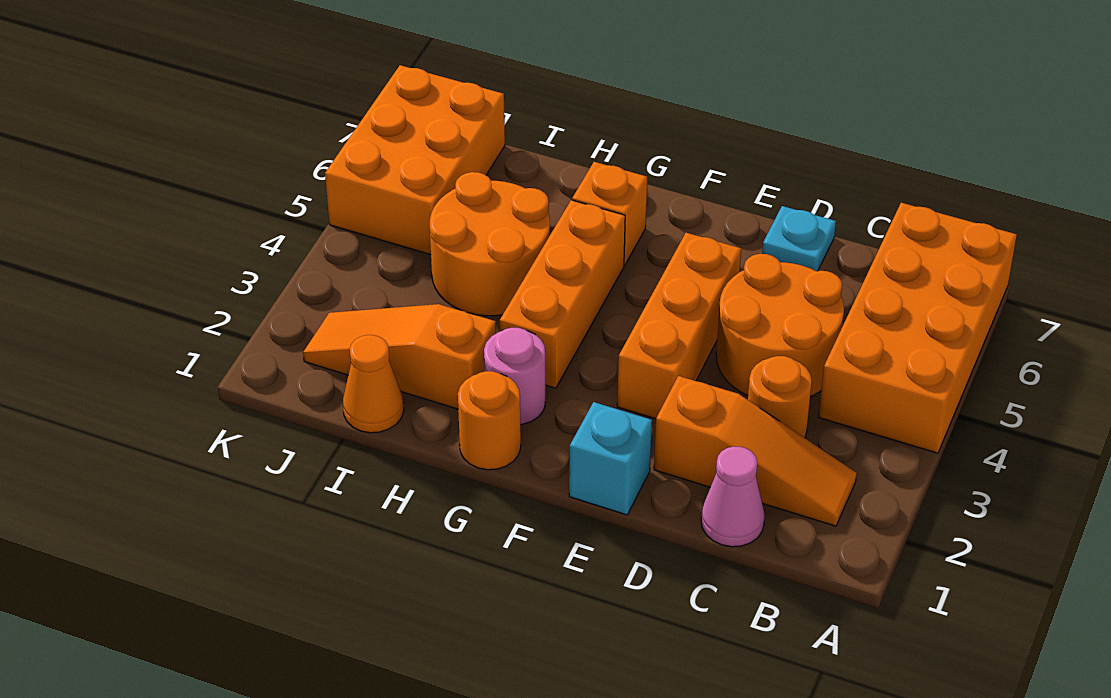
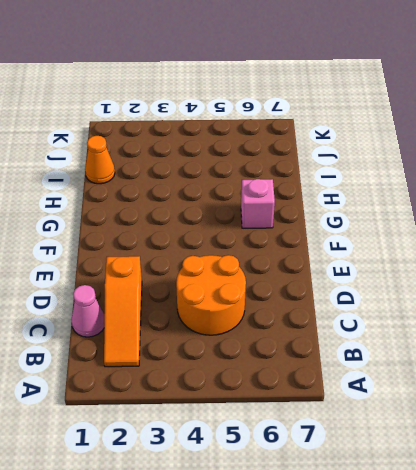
pink 1x1 brick [241,179,275,228] -> orange 1x1 brick [572,162,647,265]
none -> orange 2x4 brick [819,203,1017,453]
none -> orange 1x1 round brick [748,356,812,438]
none -> cyan 1x1 plate [762,206,836,271]

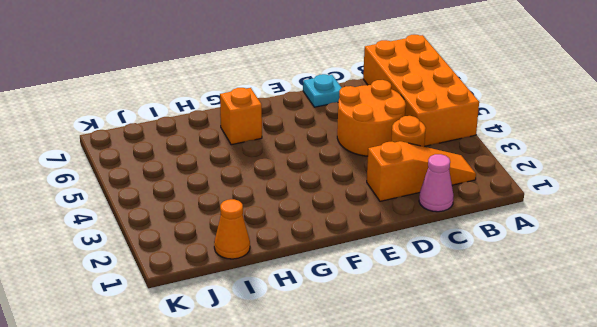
none -> cyan 1x1 brick [569,402,652,515]
none -> orange 1x3 brick [617,233,741,419]
none -> orange 1x1 round brick [458,371,521,470]

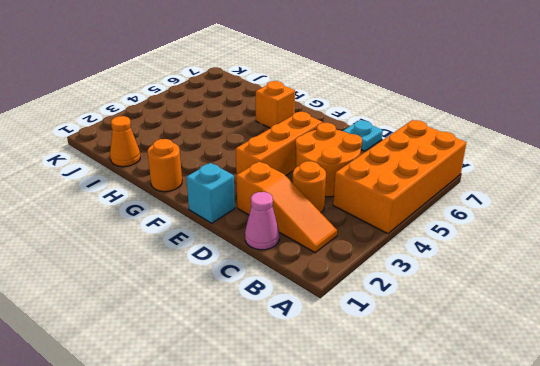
none -> pink 1x1 round brick [484,328,545,425]
none -> orange 1x3 brick [500,200,625,388]
none -> orange 1x3 slope [303,304,496,409]

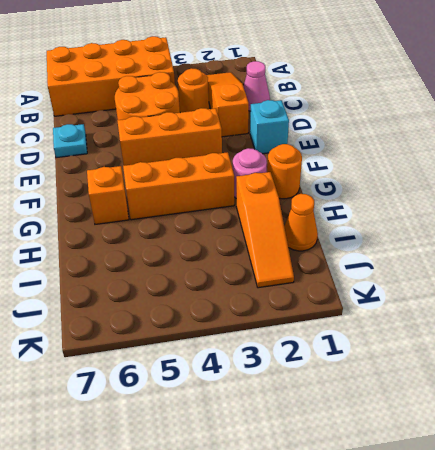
none -> orange 2x2 round brick [430,172,550,316]
none -> orange 2x3 brick [325,65,505,255]

